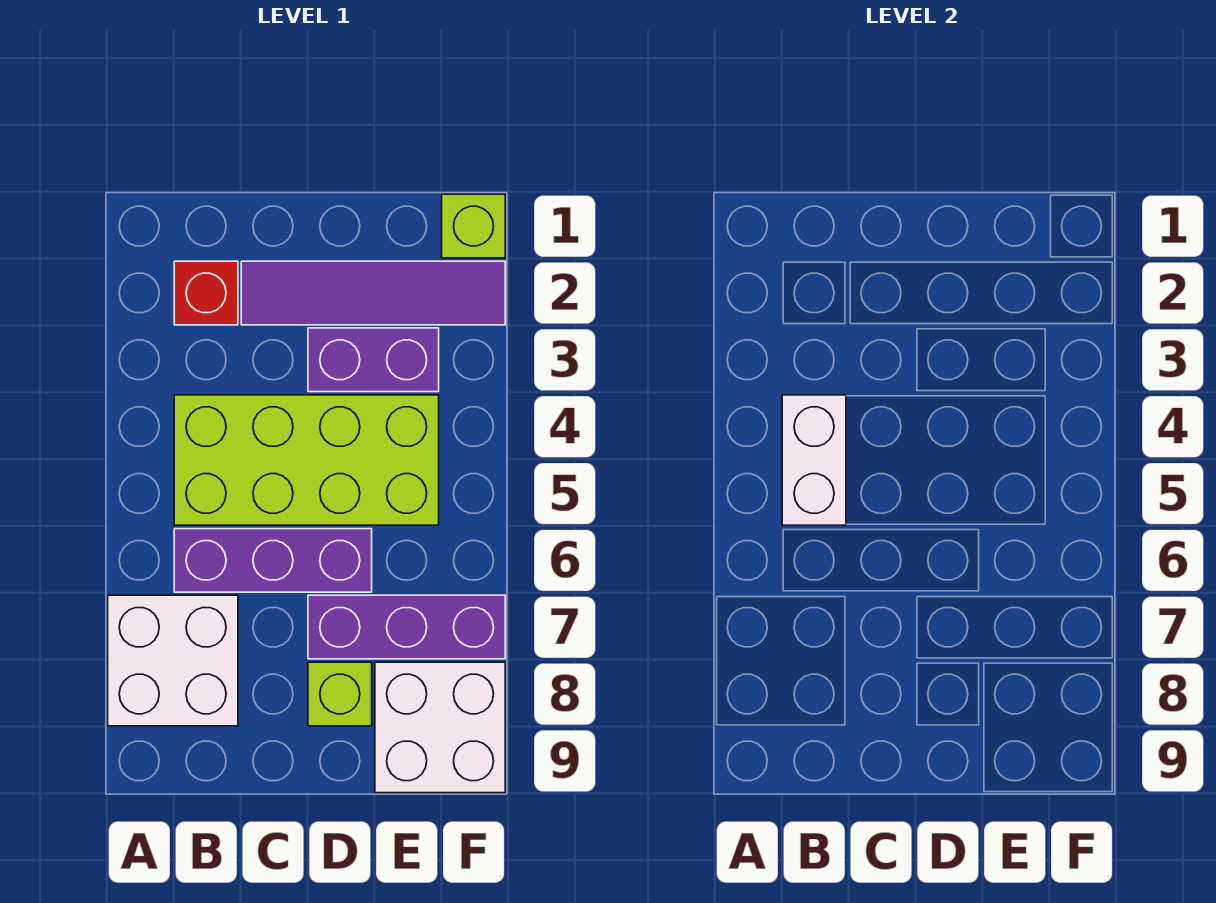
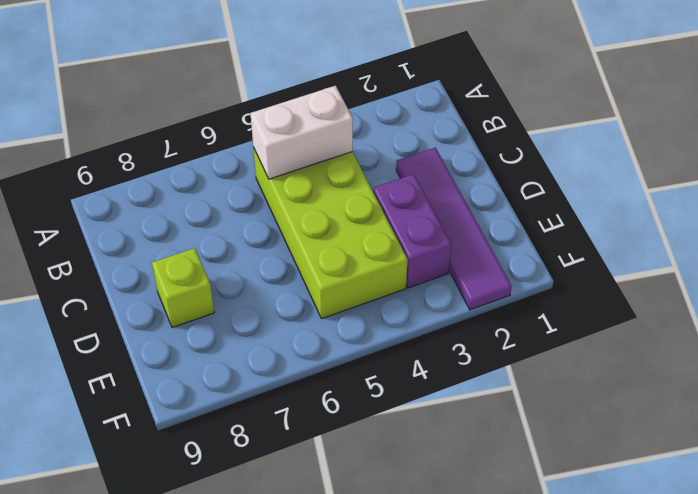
none -> white 2x2 brick [108,595,238,726]
none -> red 1x1 brick [174,261,238,325]

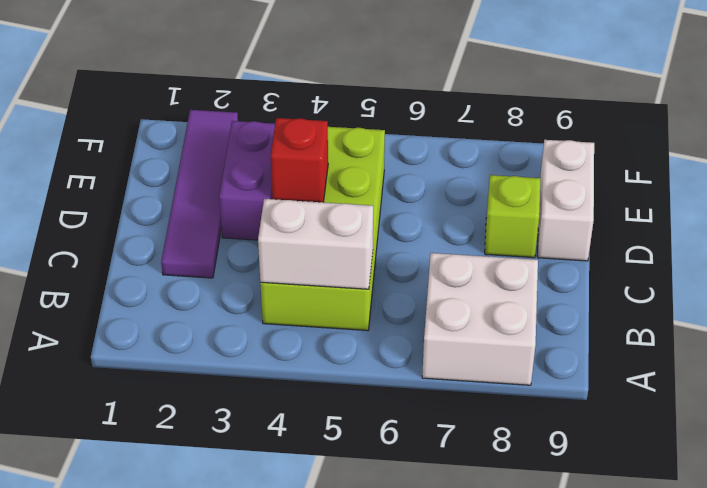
red 1x1 brick [271,118,328,202] -> red 1x1 brick moved to [174,261,238,325]
white 1x2 brick [538,140,594,261] -> white 2x2 brick [375,662,505,793]
none -> purple 1x3 brick [174,529,372,592]
none -> purple 1x3 brick [308,595,505,659]

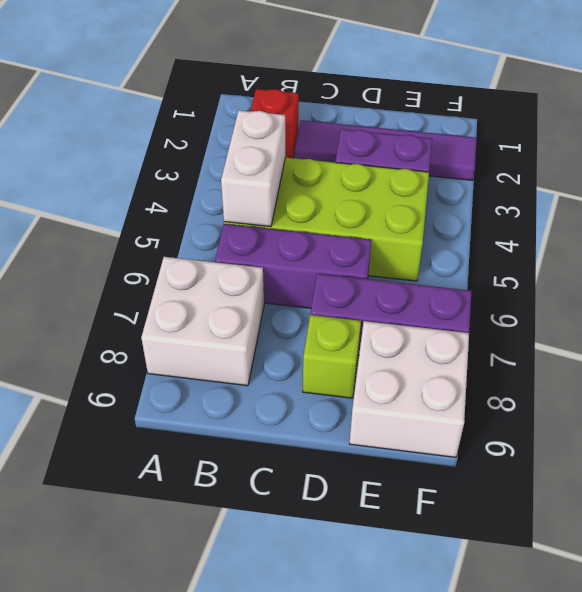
none -> lime 1x1 brick [442,194,505,258]

